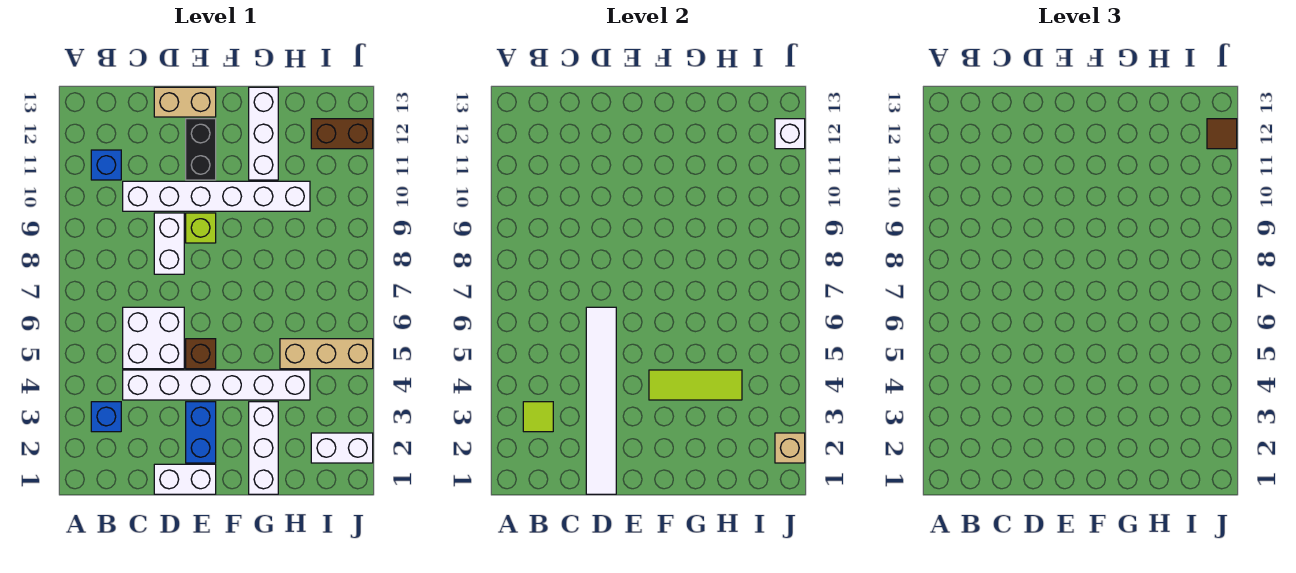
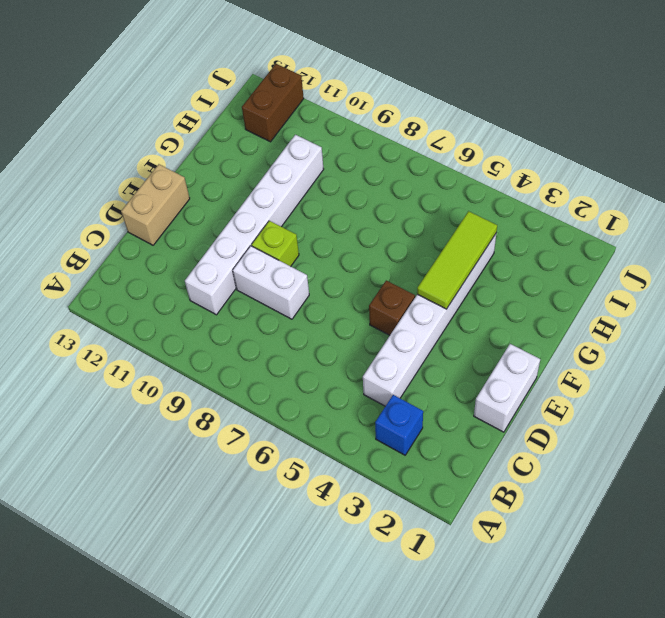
none -> blue 1x1 brick [91,150,121,180]
none -> white 2x2 brick [123,307,184,369]
none -> blue 1x2 brick [186,402,216,463]

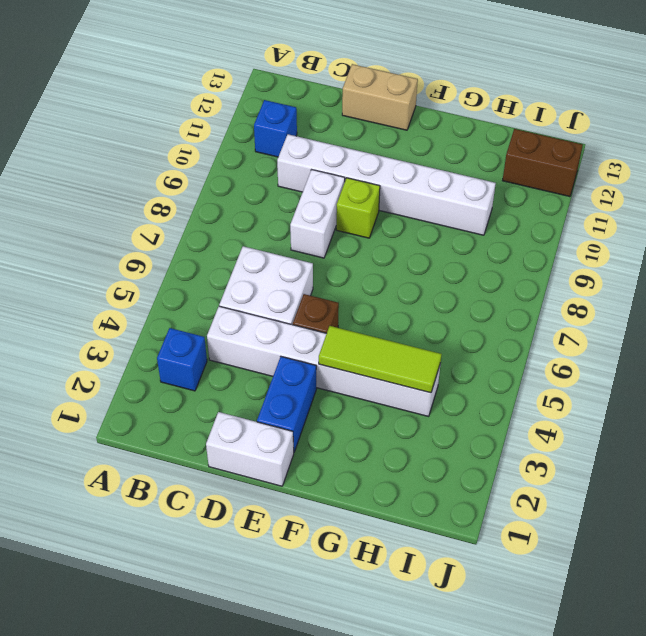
none -> black 1x2 brick [186,119,216,180]
none -> white 1x3 brick [249,402,278,494]
none -> white 1x3 brick [249,87,278,180]

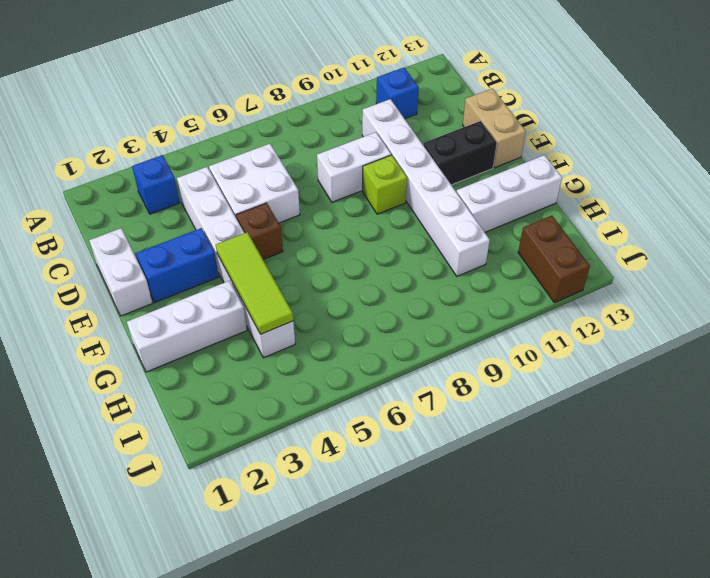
none -> tan 1x3 brick [280,339,373,369]
none -> white 1x2 brick [311,433,373,463]
none -> lime 1x1 tile [523,402,553,432]

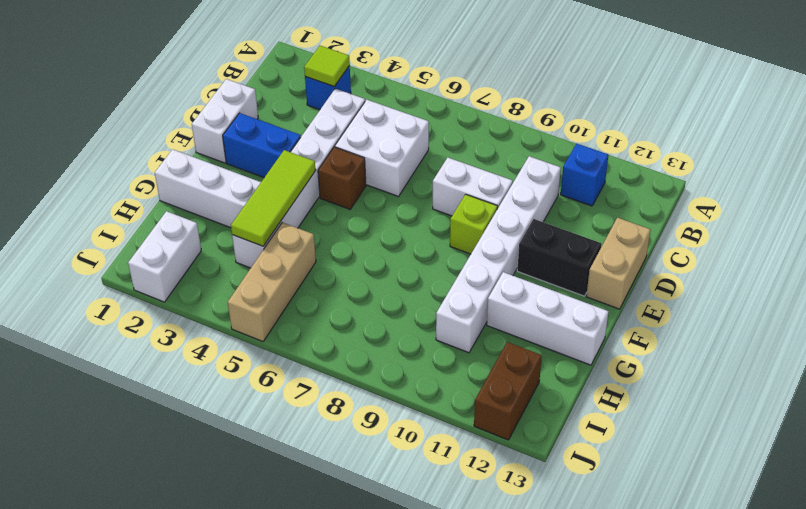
none -> white 1x6 tile [586,307,616,494]
none -> tan 1x1 brick [775,433,805,463]
none -> white 1x1 brick [775,119,805,149]

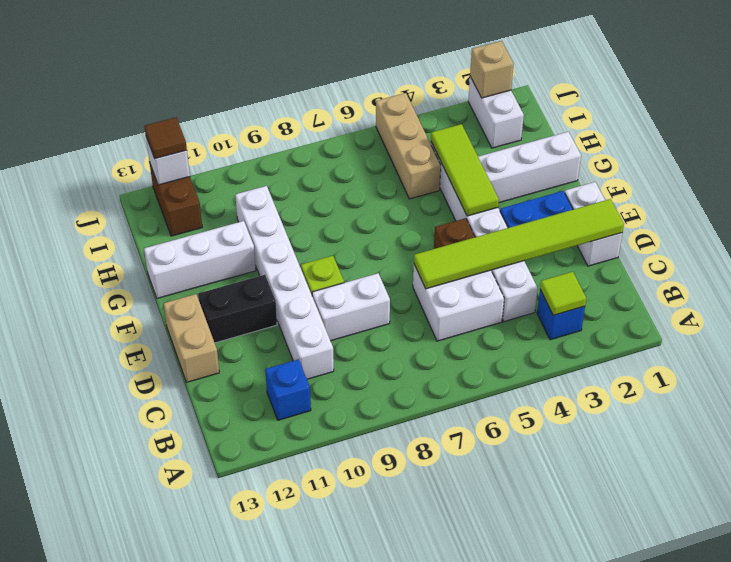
lime 1x6 tile [414,199,624,289] -> white 1x6 tile [586,307,616,494]

